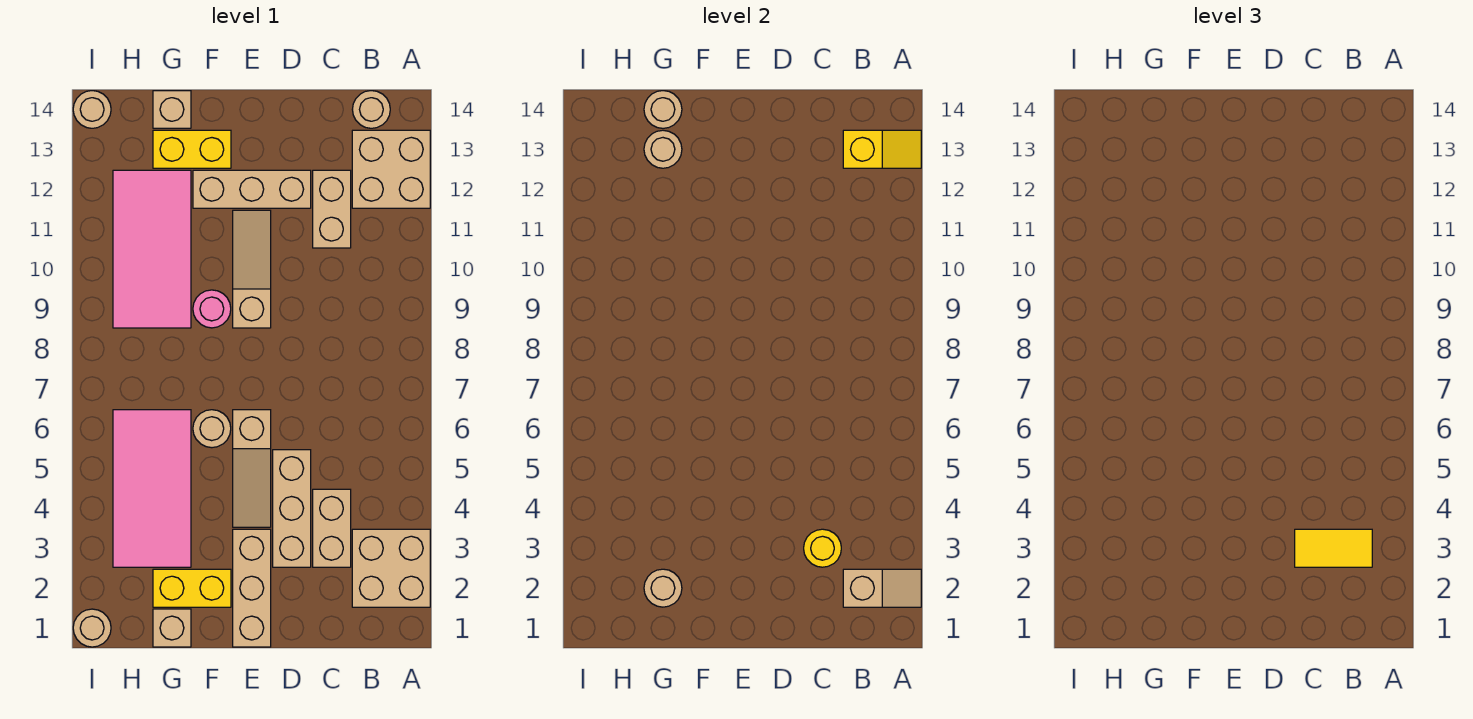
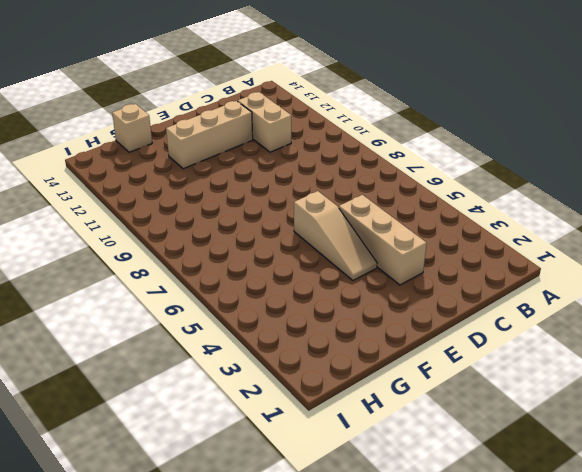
none -> tan 2x2 brick [352,529,430,607]
none -> tan 2x2 brick [352,130,430,208]
none -> tan 1x1 round brick [352,91,390,128]

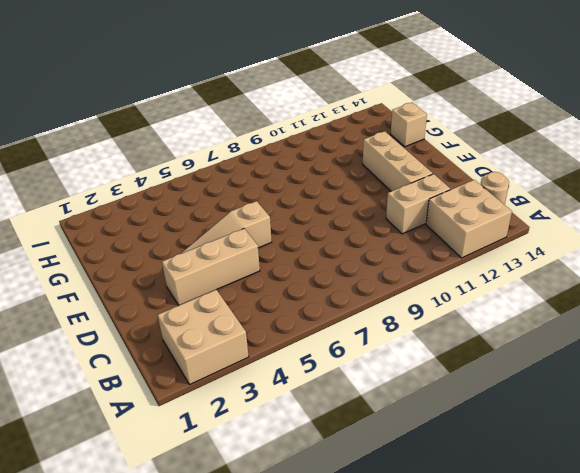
none -> tan 1x2 brick [313,489,351,567]
none -> tan 1x3 brick [233,529,271,647]
none -> tan 1x3 slope [233,210,271,328]

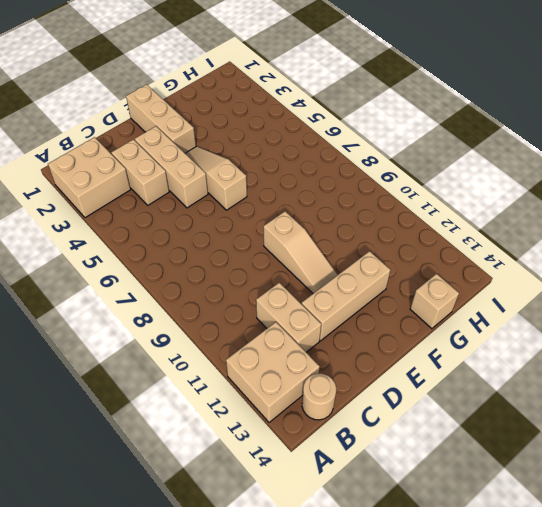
none -> yellow 1x2 brick [153,569,231,607]
none -> tan 1x1 round brick [193,410,231,448]
none -> pink 1x1 round brick [193,290,231,328]

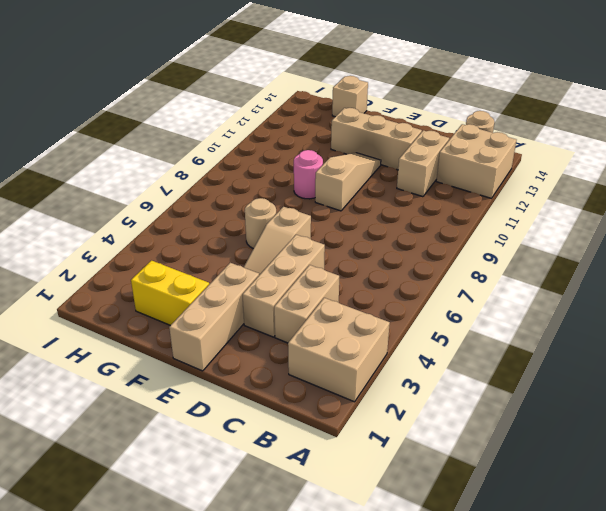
none -> yellow 1x2 brick [153,130,231,168]
none -> tan 1x1 brick [153,609,191,647]
none -> pink 2x4 tile [113,410,191,567]

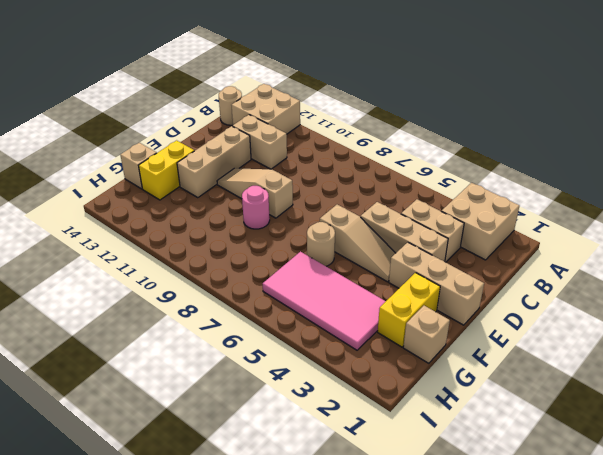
none -> pink 2x4 tile [113,170,191,328]
none -> tan 1x1 round brick [73,609,111,647]
none -> tan 1x1 round brick [73,91,111,128]

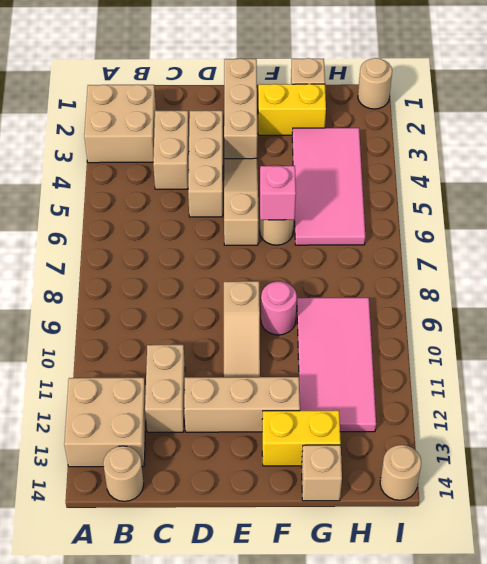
pink 1x1 brick [260,166,296,220] -> none
none -> tan 1x2 slope [843,569,921,607]
none -> yellow 1x2 slope [843,130,921,168]
none -> yellow 1x1 round brick [804,529,841,567]

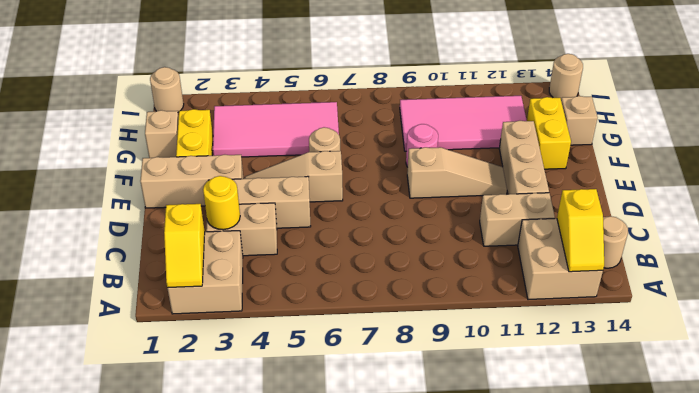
yellow 1x2 slope [164,204,205,288] -> tan 1x2 slope [843,569,921,607]
none -> tan 1x1 round brick [644,569,682,607]
none -> tan 1x1 round brick [644,130,682,168]
none -> tan 1x1 round brick [644,91,682,128]

